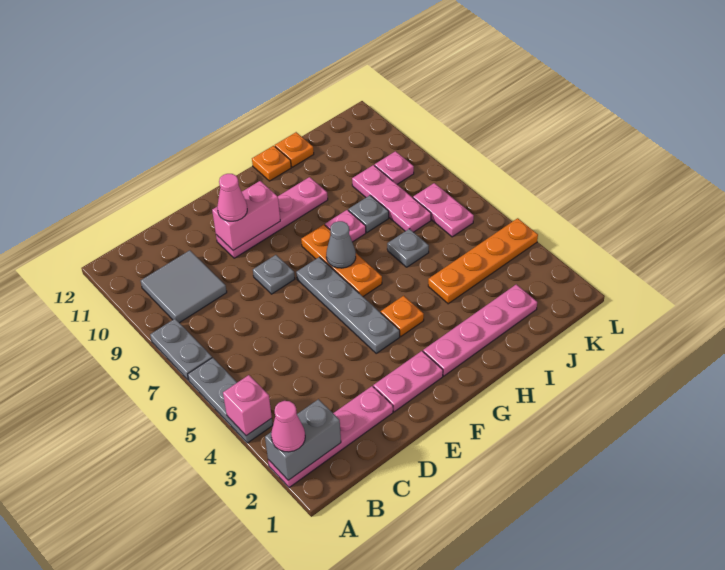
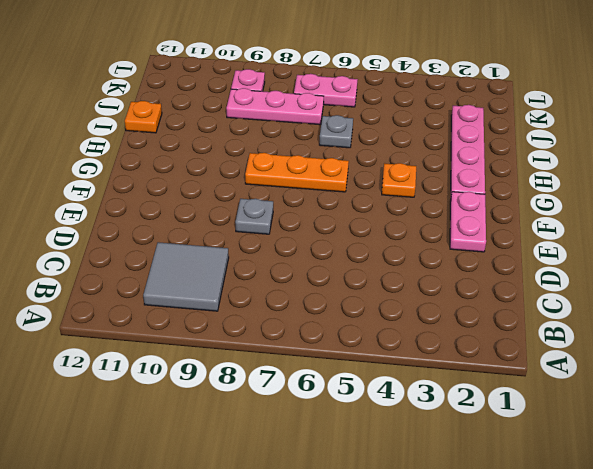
none -> pink 1x4 plate [268,386,393,488]
none -> grey 1x3 plate [188,358,273,443]
none -> grey 1x2 plate [150,319,212,380]

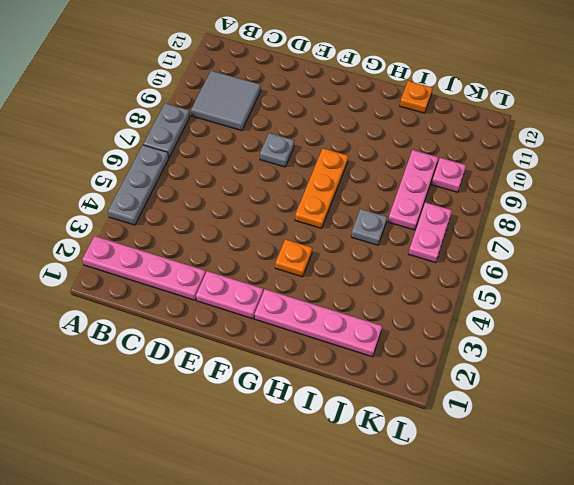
none -> pink 1x4 plate [216,177,328,258]
none -> grey 1x4 plate [296,257,400,353]
none -> pink 1x1 plate [325,210,366,242]

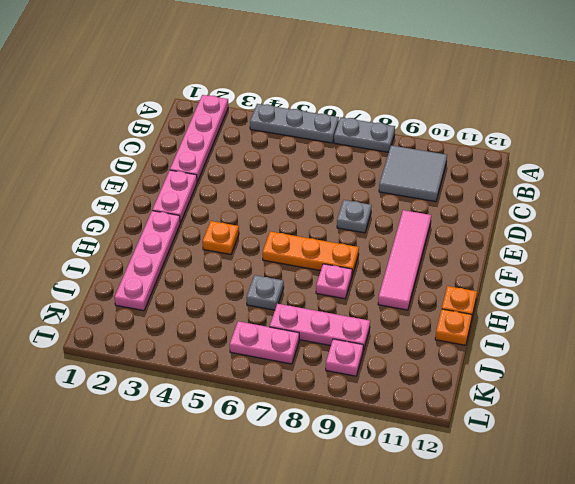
pink 1x4 tile [378,210,431,310] -> pink 1x4 plate [216,177,328,258]
none -> grey 1x4 plate [296,257,400,353]
none -> orange 1x4 plate [428,218,538,304]
none -> grey 1x1 plate [348,195,389,232]

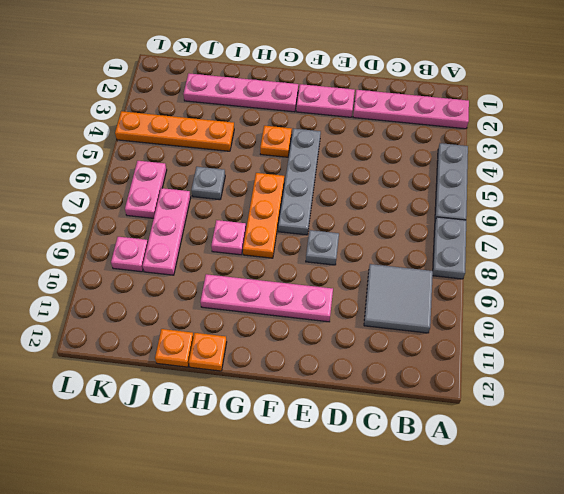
none -> grey 1x1 plate [348,195,389,232]
none -> grey 1x2 brick [265,399,341,480]
none -> pink 1x1 brick [223,375,272,436]

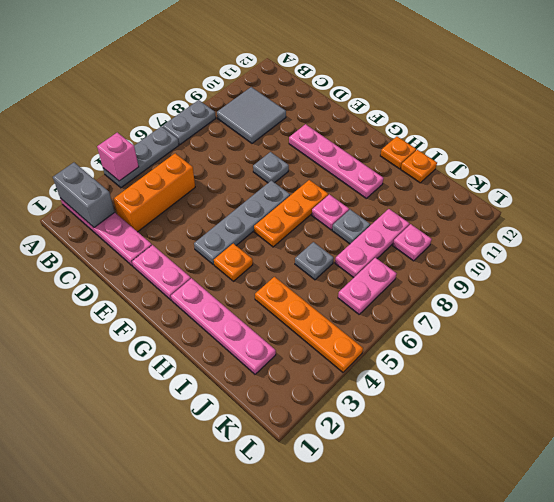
orange 1x3 brick [113,153,195,232] -> none
none -> pink 1x2 brick [212,181,280,250]
none -> grey 1x1 cone [326,221,356,268]
none -> pink 1x1 cone [271,401,305,452]

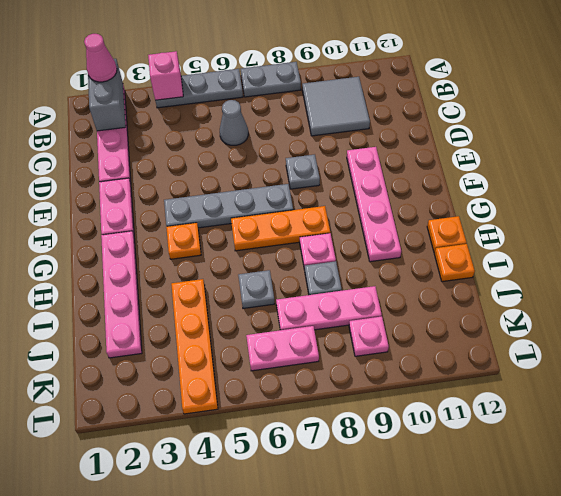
grey 1x1 cone [220,100,248,145] -> grey 1x1 cone moved to [326,221,356,268]
none -> pink 1x2 brick [212,181,280,250]
none -> pink 1x1 cone [217,174,247,221]

